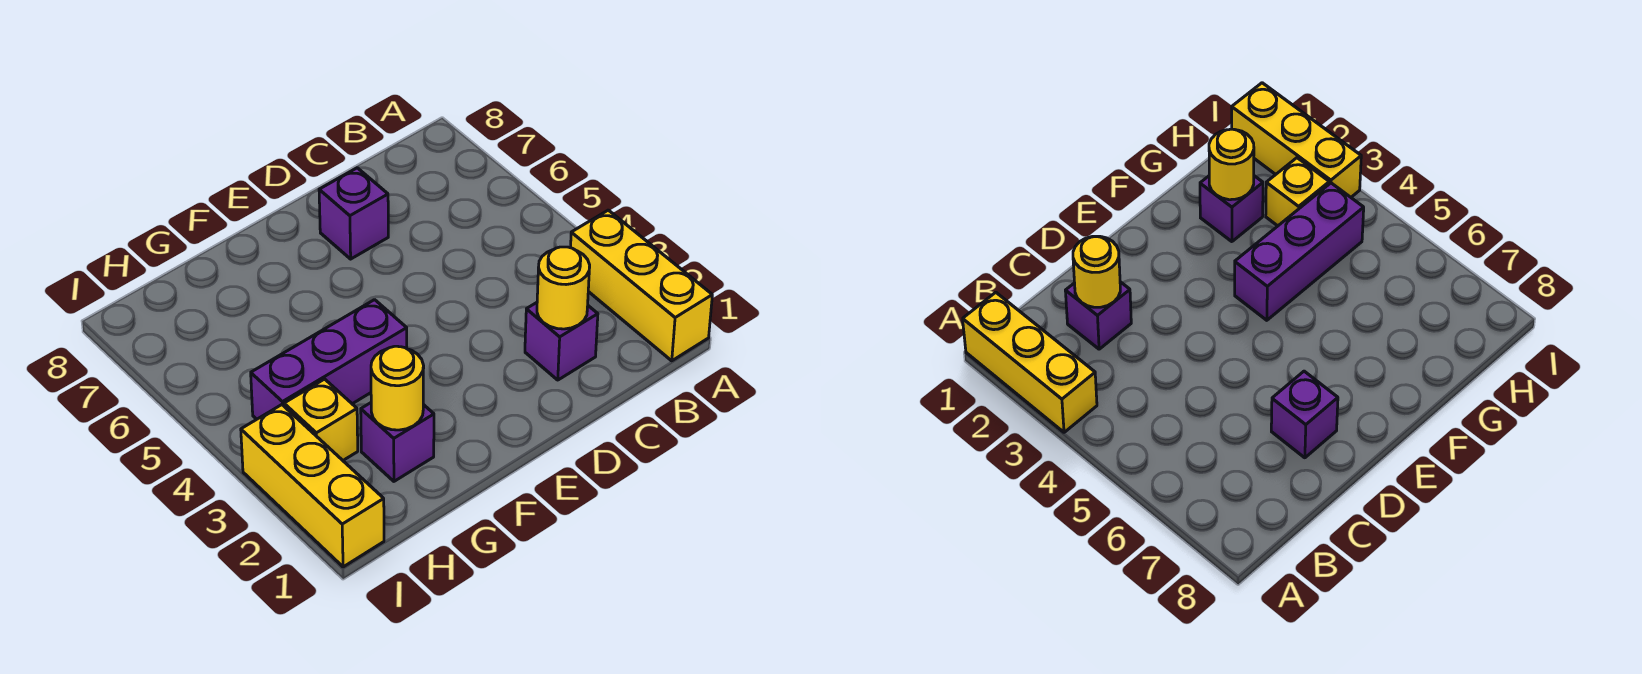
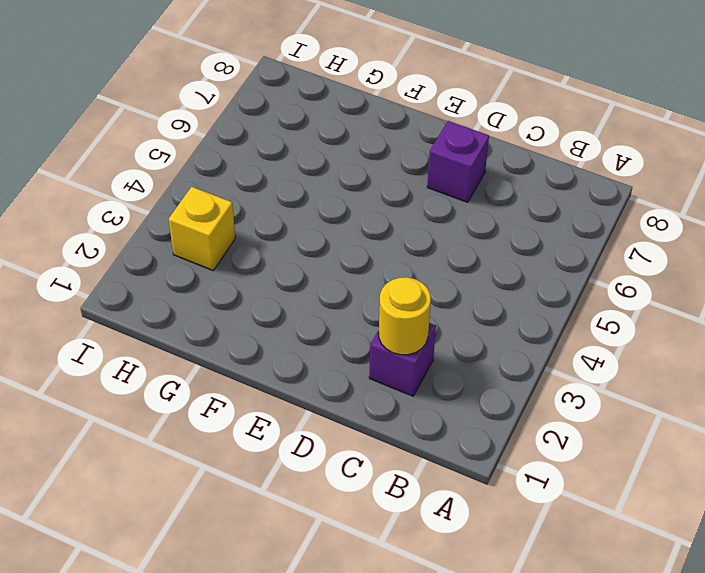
none -> yellow 1x3 brick [571,210,712,361]
none -> purple 1x3 brick [251,300,407,419]

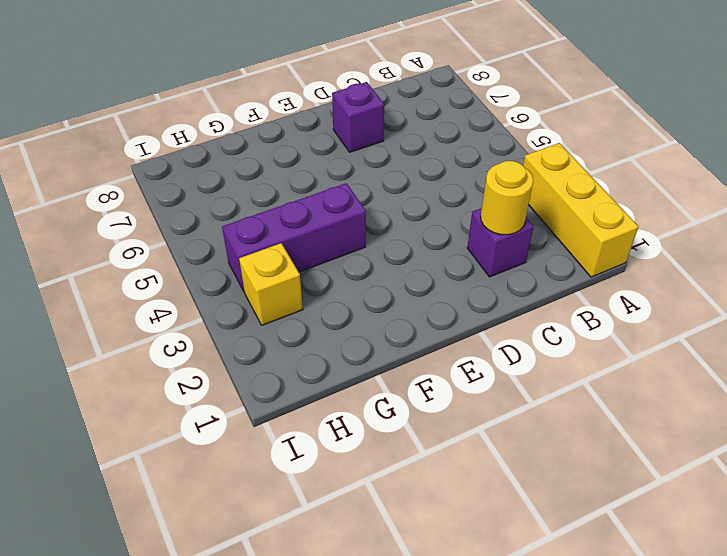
none -> purple 1x1 brick [361,403,434,481]
none -> yellow 1x3 brick [241,405,384,567]

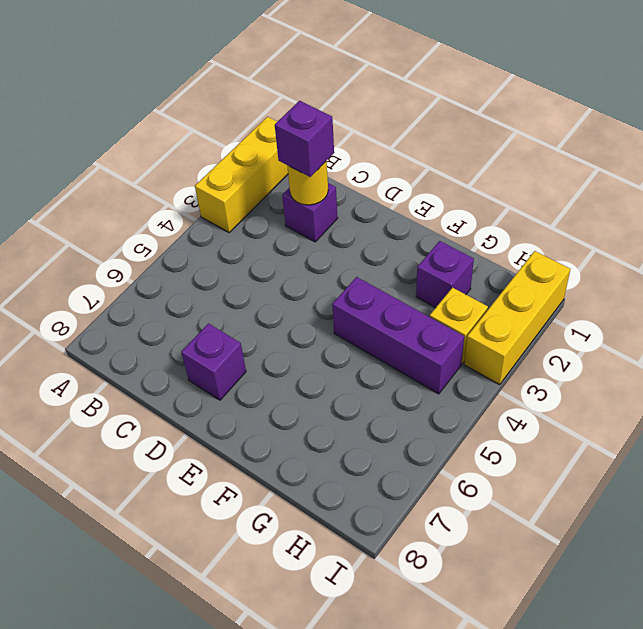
purple 1x1 brick [275,101,334,177] -> none
none -> yellow 1x1 round brick [371,346,424,430]

